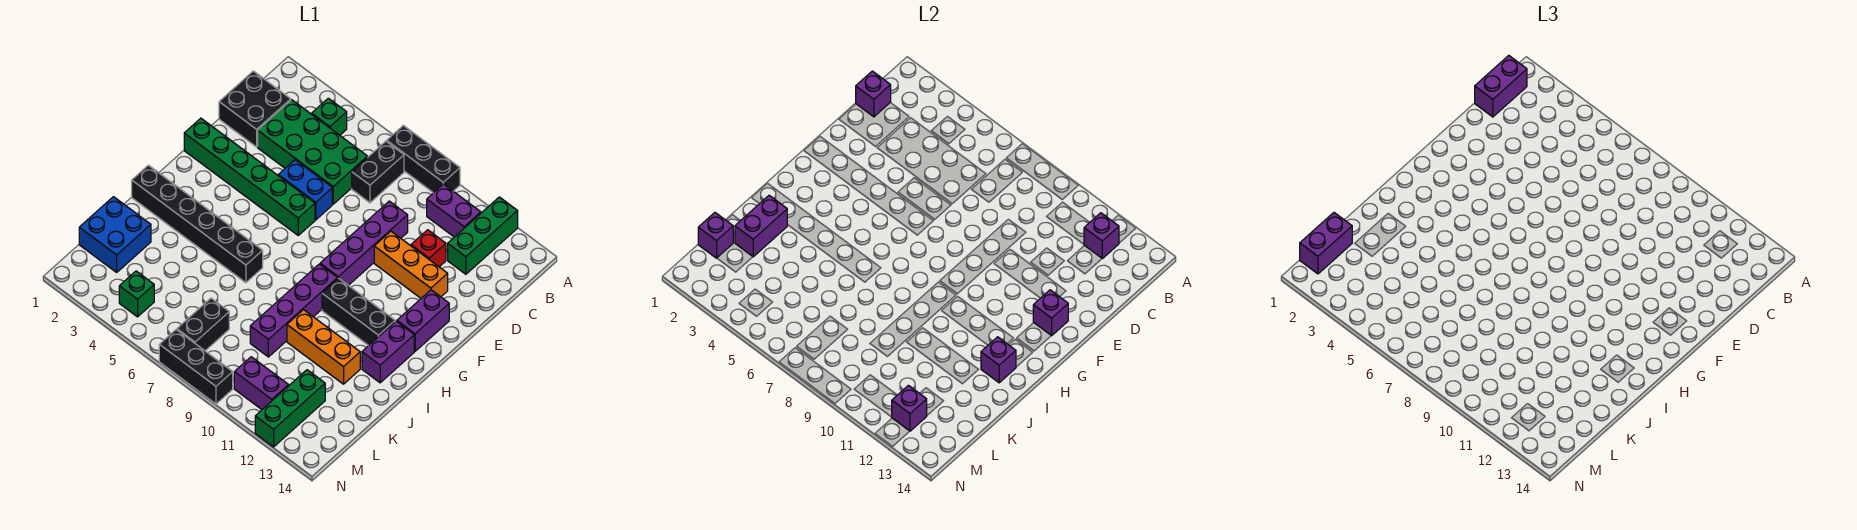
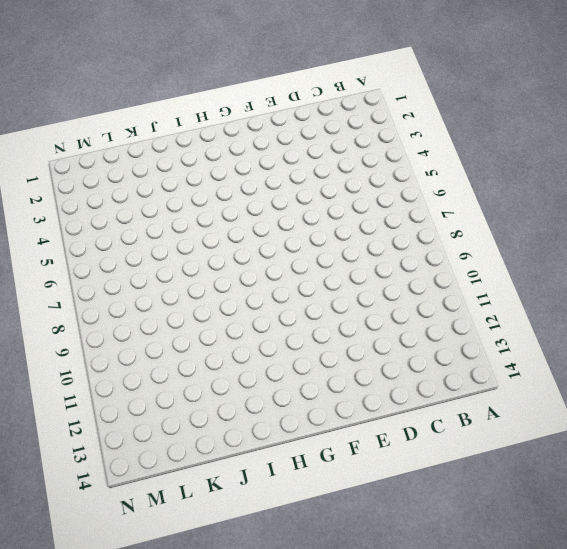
none -> black 1x3 brick [387,126,460,193]
none -> green 1x3 brick [448,197,518,274]
none -> green 1x1 brick [312,98,347,135]
none -> black 1x2 brick [352,141,404,203]

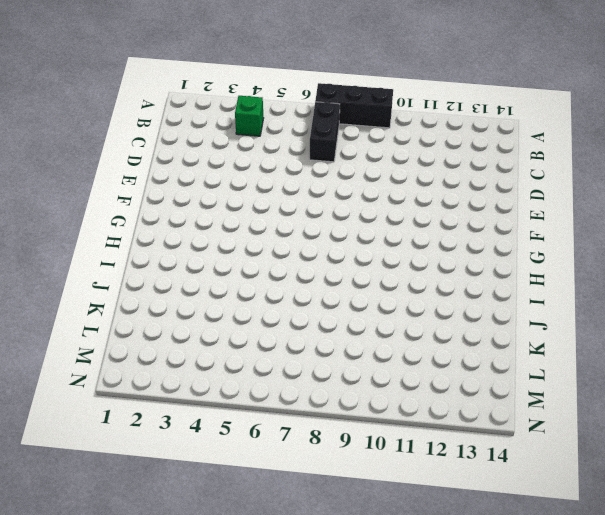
none -> green 1x3 brick [448,197,518,274]
none -> purple 1x2 brick [427,184,481,237]
none -> black 2x2 brick [219,71,291,147]
none -> green 2x4 brick [258,100,367,204]

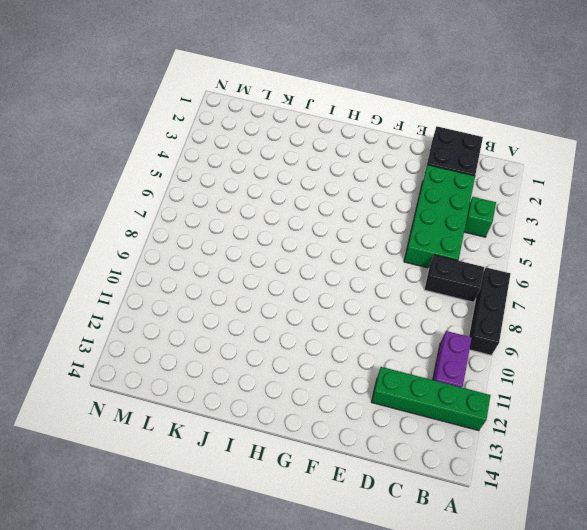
green 1x4 brick [372,367,491,431] -> green 1x3 brick [448,197,518,274]
none -> purple 1x4 brick [320,201,408,285]
none -> red 1x1 brick [411,230,446,267]
none -> blue 1x2 brick [278,160,332,220]
none -> orange 1x3 brick [374,231,448,298]

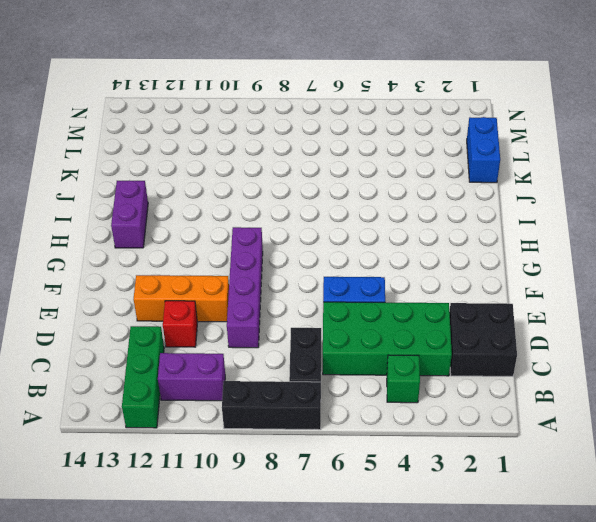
blue 1x2 brick [467,117,500,183] -> blue 2x2 brick [79,197,151,272]
none -> green 1x6 brick [184,118,315,235]
none -> purple 1x2 brick [397,290,449,351]
none -> purple 1x4 brick [250,264,338,357]
none -> black 1x3 brick [322,278,395,346]

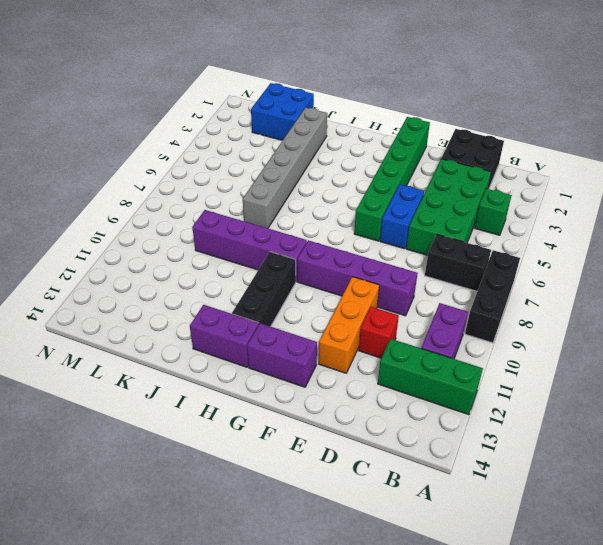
grey 1x6 brick [243,108,327,228] -> none
none -> black 1x6 brick [132,165,263,283]
none -> orange 1x3 brick [287,310,360,384]
none -> black 1x2 brick [177,298,229,351]
none -> green 1x3 brick [255,370,325,447]

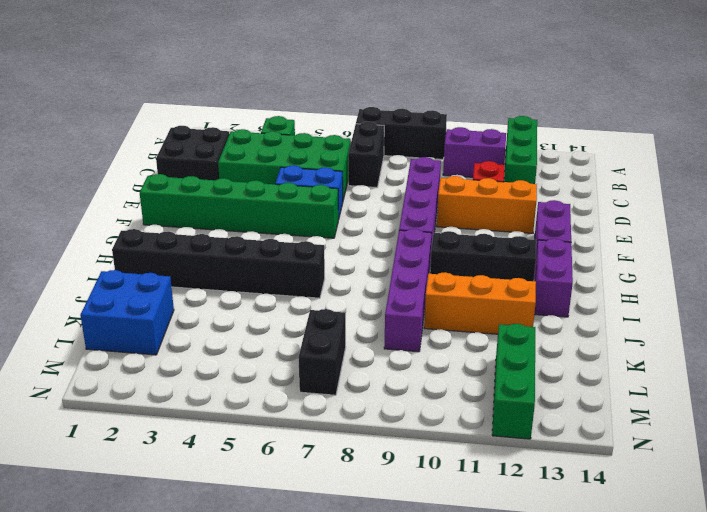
none -> green 1x1 brick [119,271,154,317]
none -> purple 1x2 brick [234,357,289,409]
none -> black 1x3 brick [159,330,233,404]
none -> purple 1x1 brick [1084,213,1119,258]

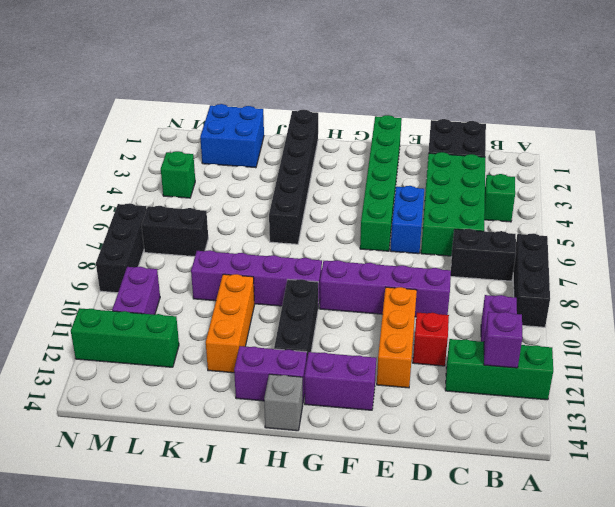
grey 1x1 brick [264,374,303,431] -> none
none -> purple 1x1 brick [856,71,891,117]
none -> purple 1x1 brick [1033,290,1068,336]
none -> purple 1x1 brick [981,337,1016,383]
none -> purple 1x2 brick [735,195,787,257]

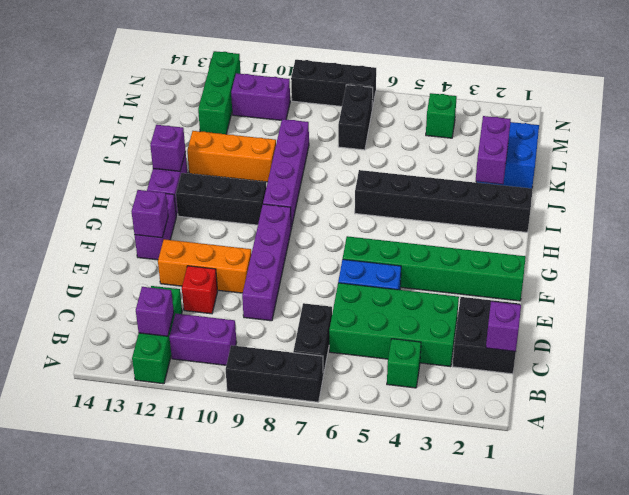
none -> purple 1x1 brick [698,213,733,258]
none -> purple 1x1 brick [892,385,927,431]
none -> purple 1x2 brick [1475,55,1527,117]
none -> purple 1x2 brick [1300,213,1352,274]

